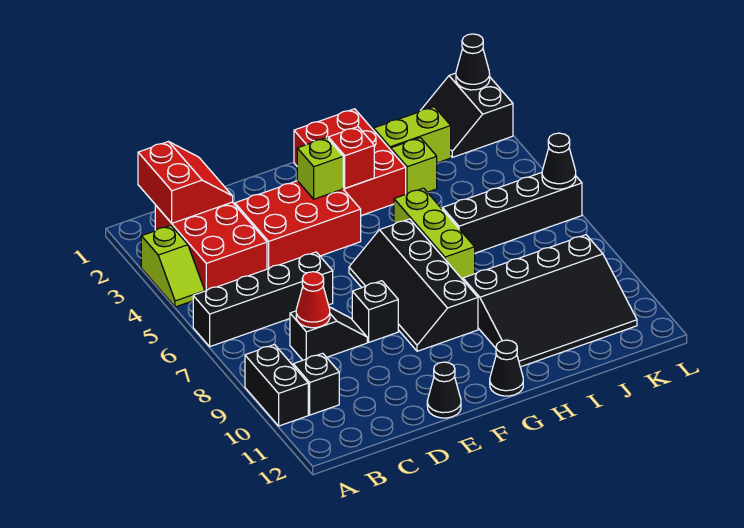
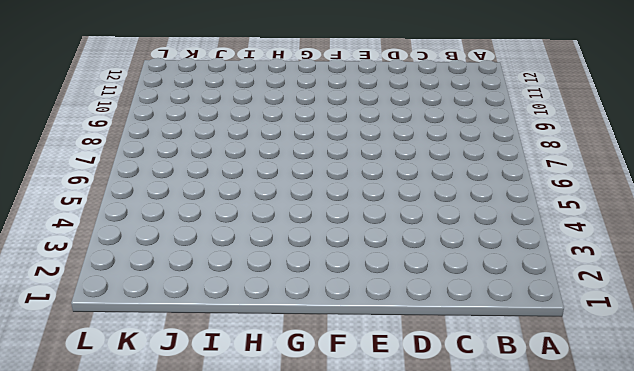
none -> lime 1x2 slope [141,226,205,307]
none -> black 1x4 brick [193,252,333,347]
none -> black 1x2 brick [245,345,308,426]

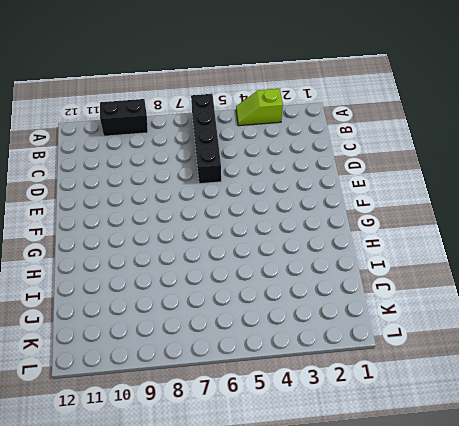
none -> red 2x3 brick [155,202,267,291]
none -> black 1x1 brick [293,353,339,415]
none -> black 1x2 slope [290,307,367,360]

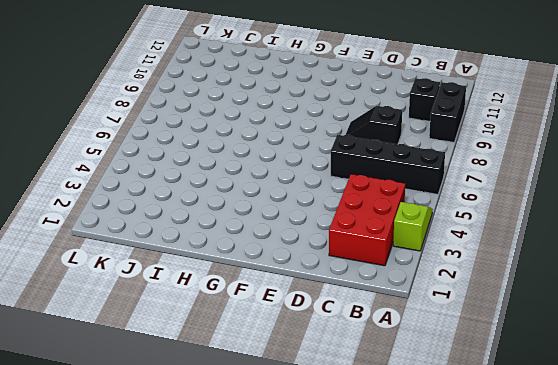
none -> red 2x3 brick [235,181,361,269]
none -> black 1x1 brick [352,281,398,342]
none -> black 1x1 cone [427,362,461,418]

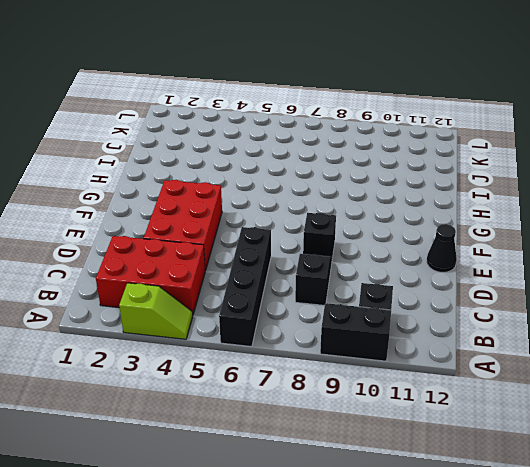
none -> black 2x4 slope [349,219,478,351]
none -> red 2x3 brick [294,109,406,216]
none -> black 1x1 cone [490,340,523,396]

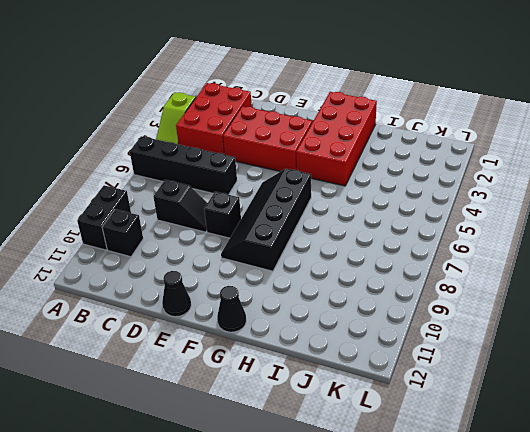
red 2x4 brick [296,92,377,186] -> red 2x3 brick [294,109,406,216]
none -> lime 1x3 brick [394,188,475,280]
none -> black 3x4 slope [463,235,637,367]
none -> lime 1x2 brick [373,107,451,163]

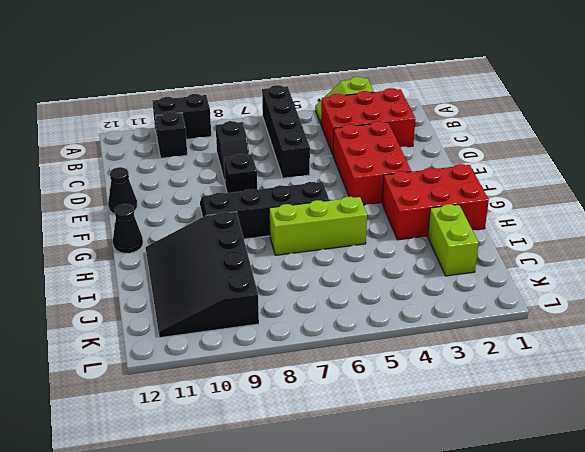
none -> lime 1x1 brick [391,138,437,194]
none -> black 1x4 brick [442,173,582,253]
none -> black 2x2 slope [421,73,513,157]

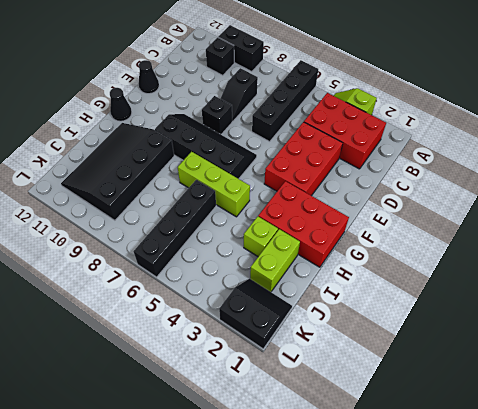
none -> red 2x2 slope [138,142,233,223]
none -> red 1x1 cone [296,272,330,328]
none -> lime 1x1 brick [297,137,343,199]

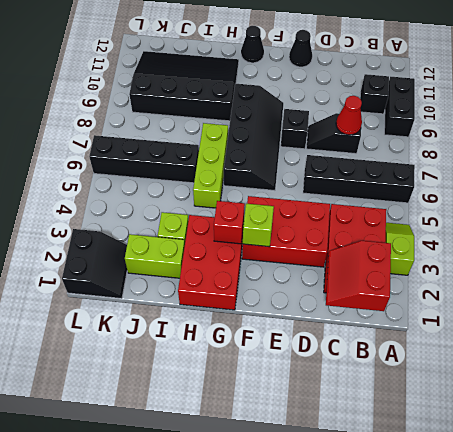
none -> black 1x1 cone [456,34,490,90]
none -> black 1x1 cone [542,133,576,189]

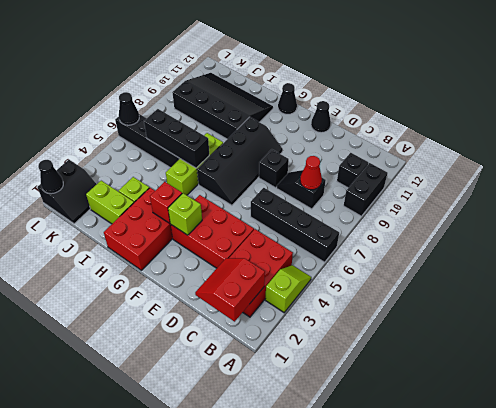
black 1x3 brick [144,109,209,168] -> none

